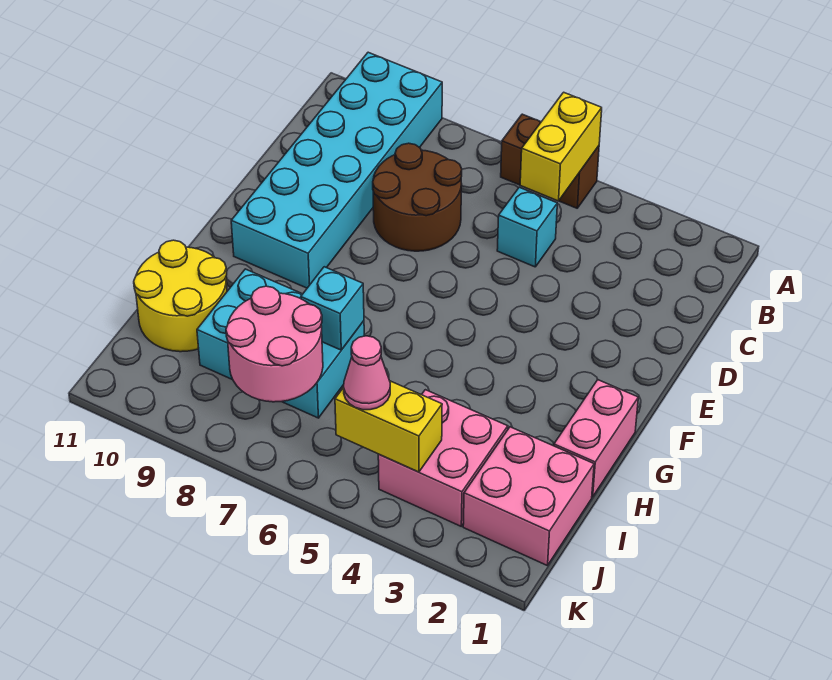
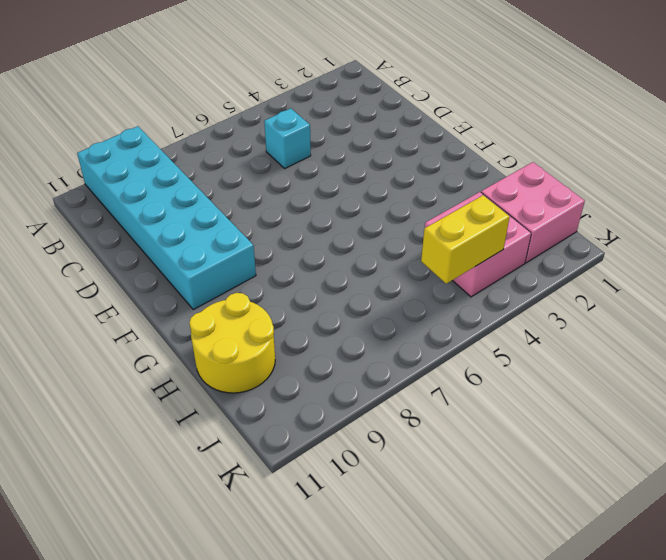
none -> brown 1x2 brick [501,114,599,208]
none -> brown 2x2 round brick [373,143,462,251]
none -> pink 1x2 brick [554,380,638,497]

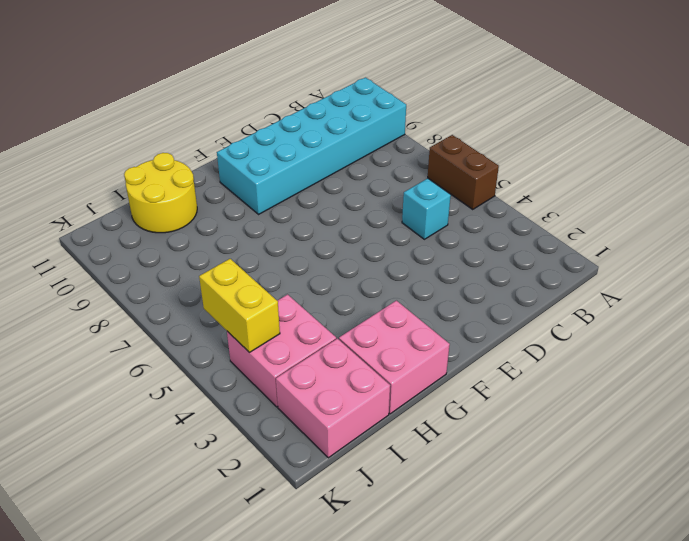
pink 2x2 brick [339,301,450,414] -> pink 1x2 brick [554,380,638,497]
none -> brown 2x2 round brick [373,143,462,251]
none -> cyan 2x3 brick [197,269,364,418]
none -> yellow 1x2 brick [520,92,602,201]

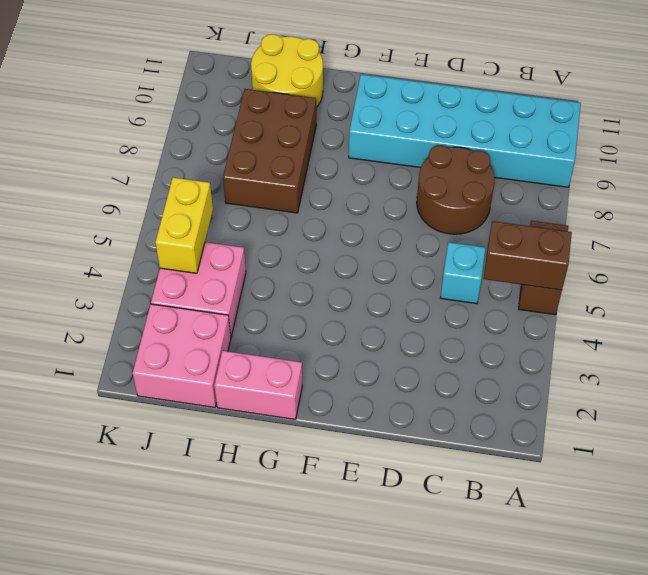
brown 1x2 brick [484,221,572,290] -> yellow 1x2 brick [520,92,602,201]
brown 2x3 brick [223,89,316,213] -> cyan 2x3 brick [197,269,364,418]
none -> cyan 1x1 brick [301,267,364,350]
none -> pink 2x2 round brick [226,286,323,402]
none -> pink 1x1 cone [344,336,390,410]

